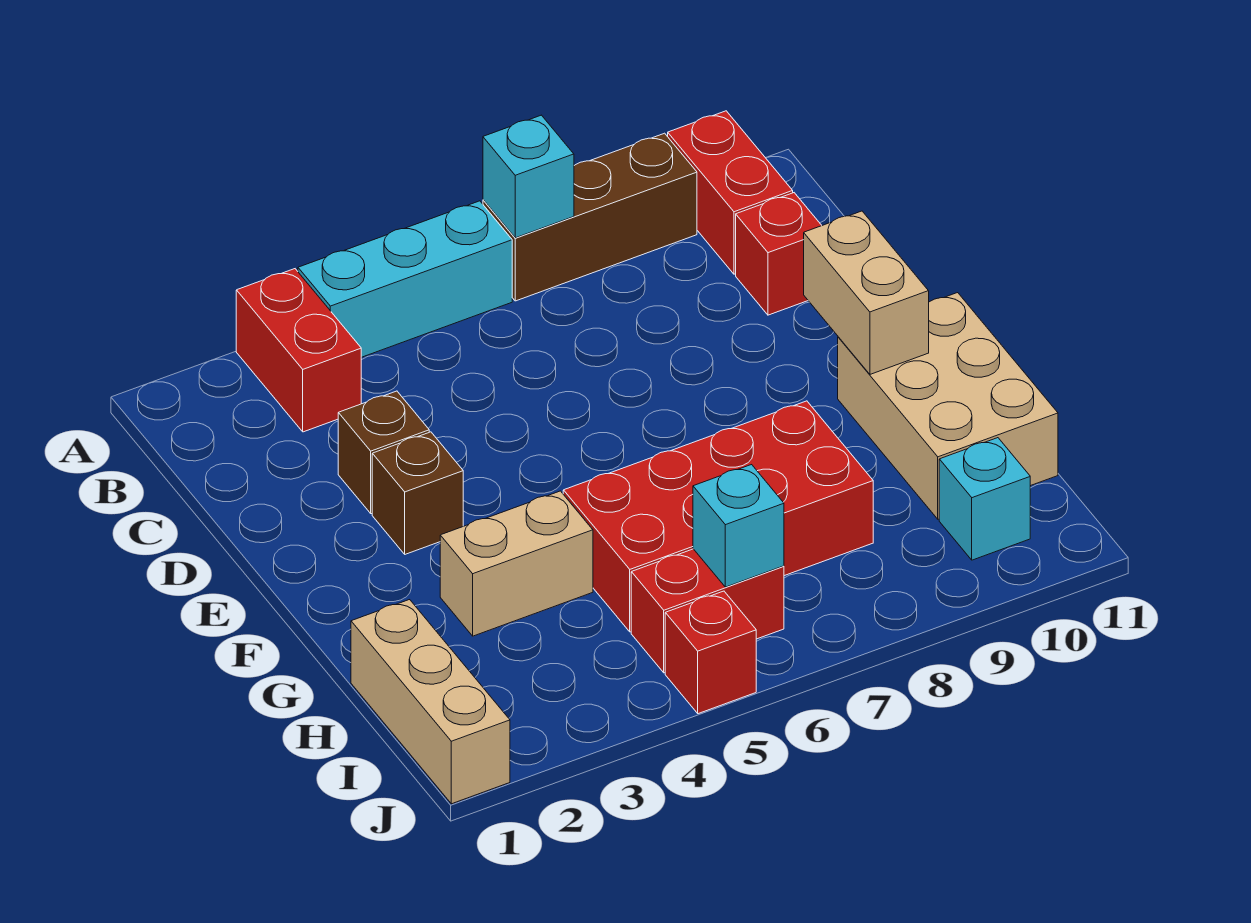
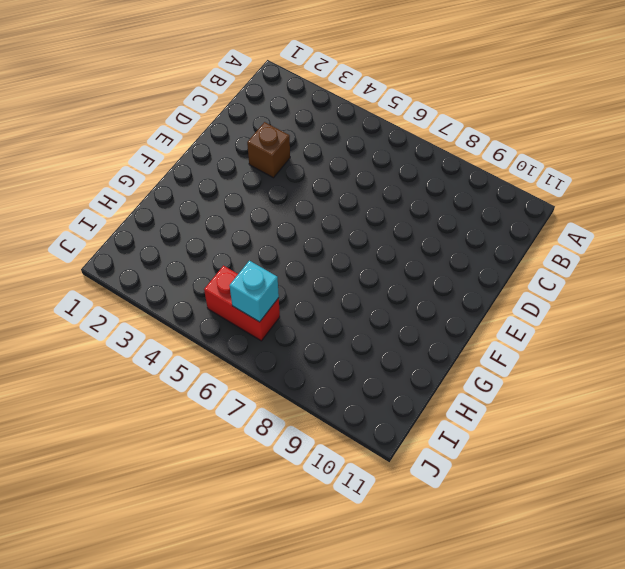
none -> red 1x2 brick [236,269,361,432]
none -> cyan 1x3 brick [298,201,512,357]
none -> brown 1x3 brick [483,133,697,301]

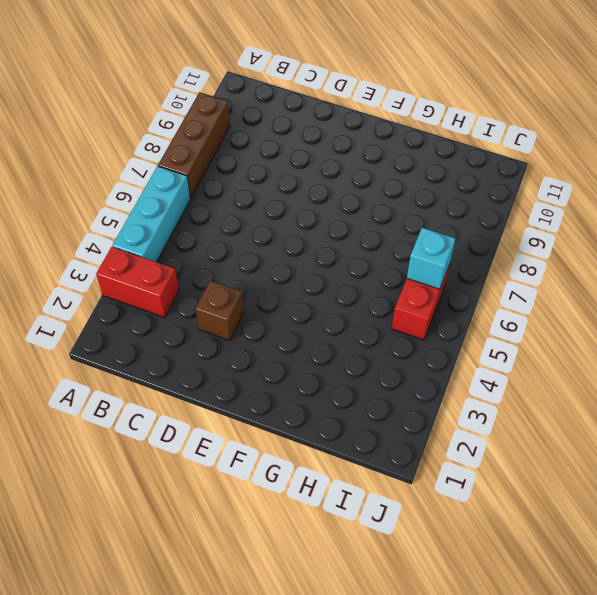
none -> red 1x2 brick [668,111,793,274]
none -> red 1x1 brick [736,193,822,315]
none -> brown 1x1 brick [372,432,463,554]

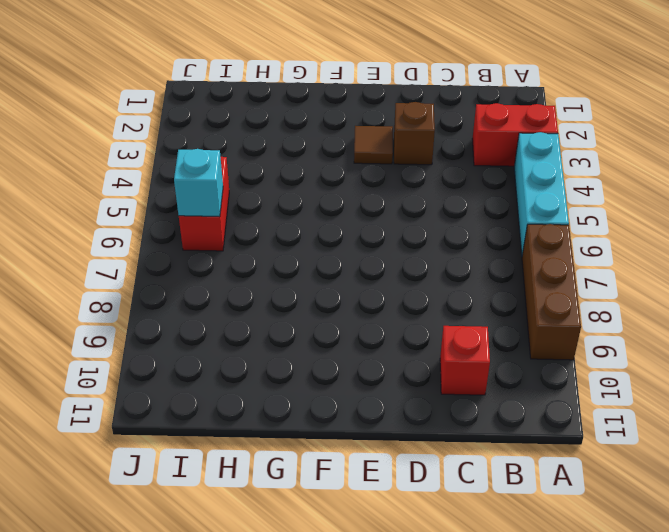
brown 1x1 tile [354,126,393,164] -> brown 1x1 brick [372,432,463,554]
none -> red 1x2 brick [668,111,793,274]
none -> tan 2x3 brick [838,293,1058,519]
none -> tan 1x2 brick [440,491,593,636]

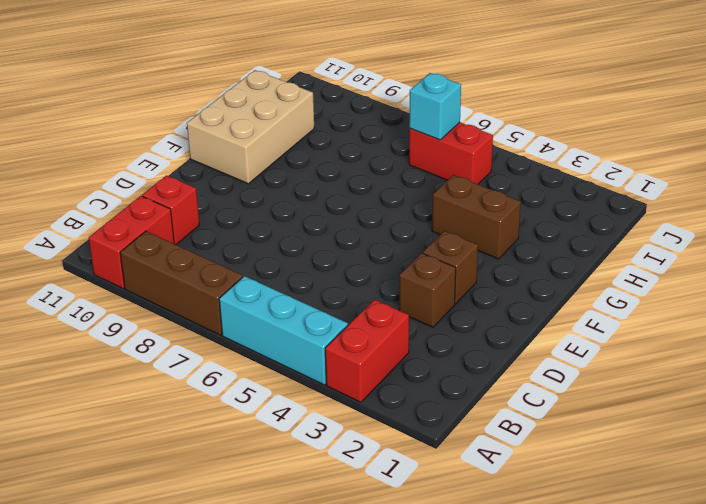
brown 1x2 brick [432,175,521,259] -> tan 1x2 brick [440,491,593,636]
none -> red 2x4 brick [563,401,873,632]
none -> tan 1x3 brick [351,600,510,804]
none -> cyan 1x1 brick [939,438,1030,560]

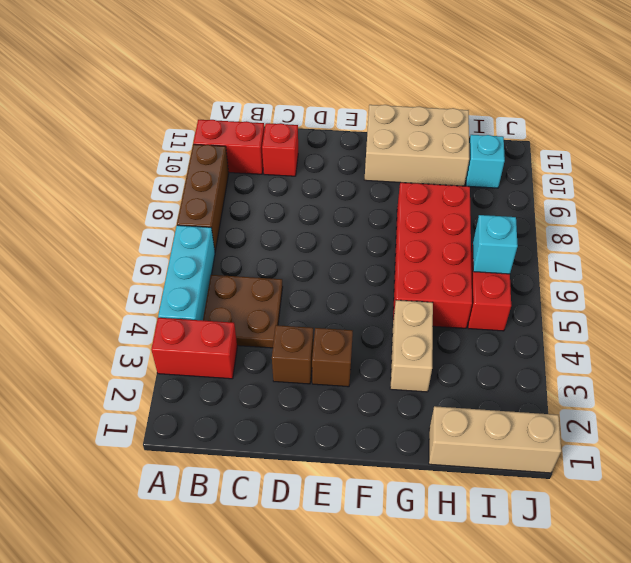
brown 2x2 plate [203,275,283,348] -> none
none -> red 1x1 brick [665,591,756,714]
none -> cyan 1x1 brick [483,115,574,238]
none -> tan 1x2 brick [804,211,929,374]

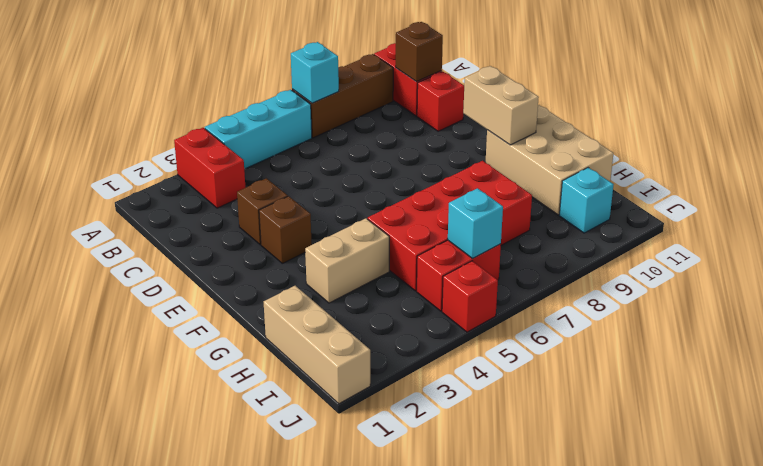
brown 1x1 brick [396,22,443,82] -> none

